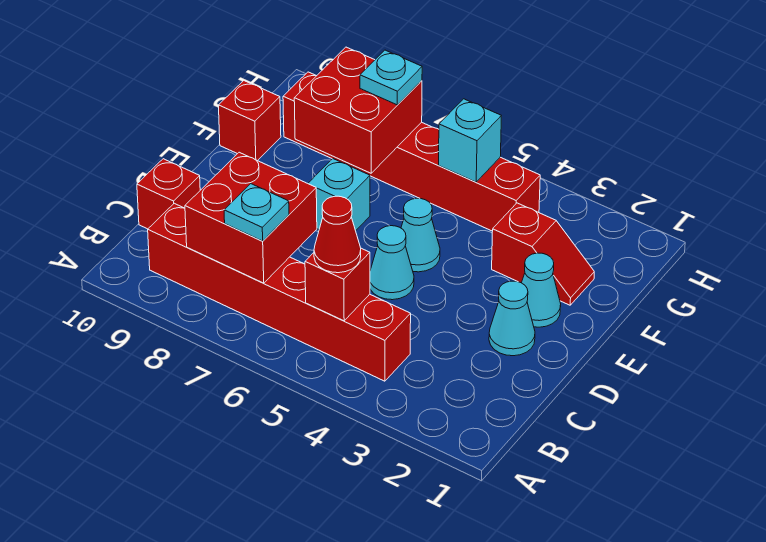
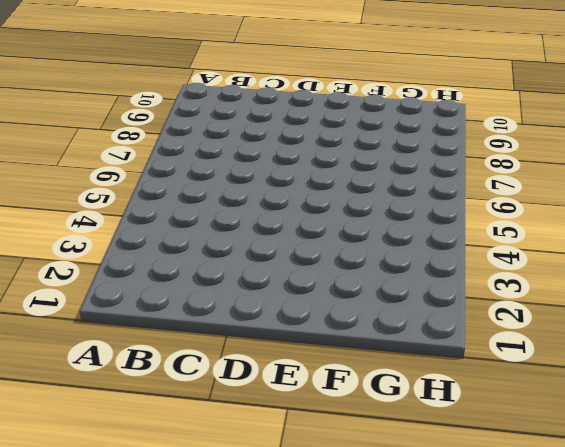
none -> red 1x6 brick [148,203,411,381]
none -> red 1x1 brick [137,159,200,229]
none -> cyan 1x1 cone [489,281,535,356]

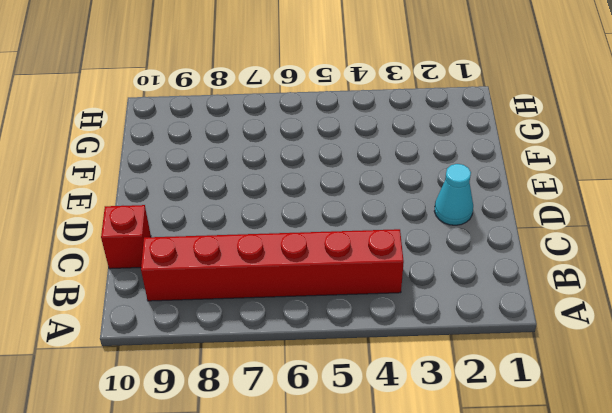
none -> cyan 1x1 cone [370,226,414,300]
none -> cyan 1x1 cone [522,253,561,327]
none -> cyan 1x1 cone [401,198,440,272]

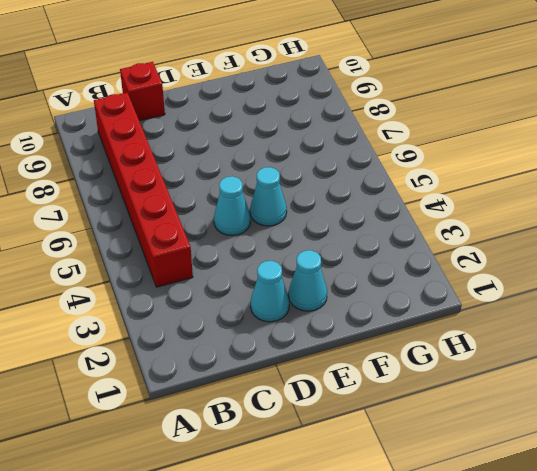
none -> cyan 1x1 brick [308,159,370,231]
none -> red 1x2 slope [492,203,594,305]
none -> red 1x1 brick [219,81,281,161]

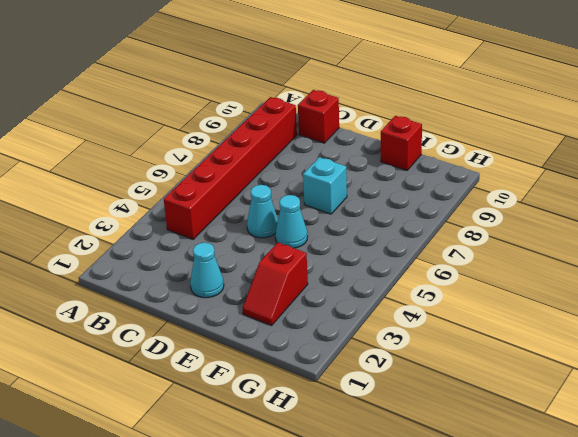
none -> cyan 1x1 cone [522,253,561,327]
none -> red 1x6 brick [283,72,540,231]
none -> red 1x1 brick [305,248,370,321]

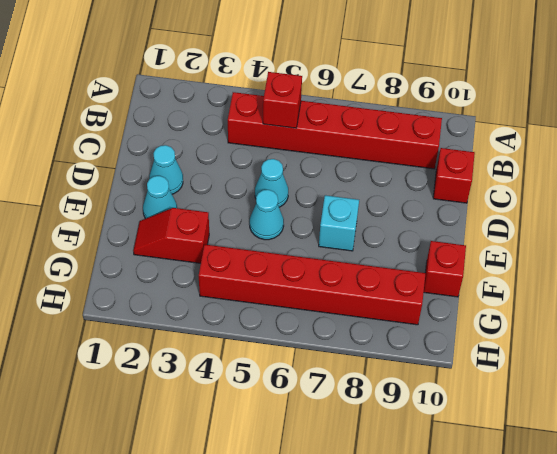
none -> red 2x2 brick [185,152,317,283]
none -> red 2x2 brick [294,47,422,173]
none -> cyan 1x1 brick [439,99,501,182]

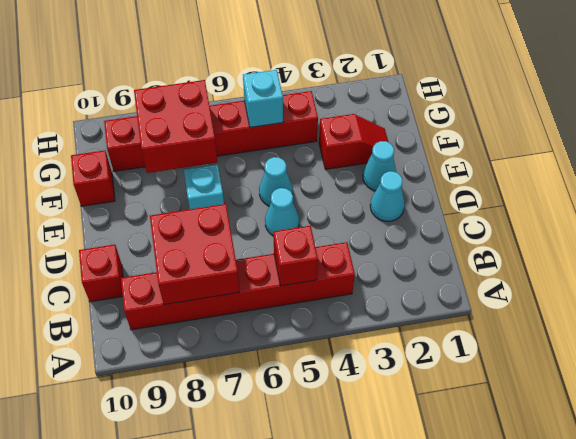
none -> red 1x1 cone [314,196,361,273]
none -> cyan 1x1 plate [224,184,289,241]
none -> cyan 1x1 plate [360,50,422,105]

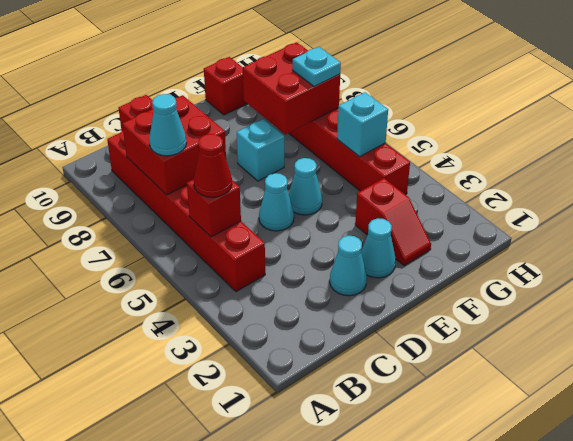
cyan 1x1 cone [149,94,187,156] -> cyan 1x1 plate [224,184,289,241]

